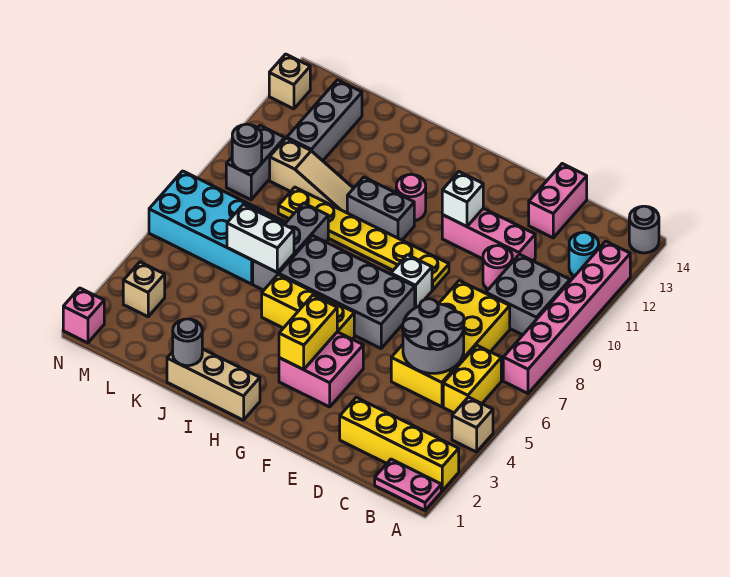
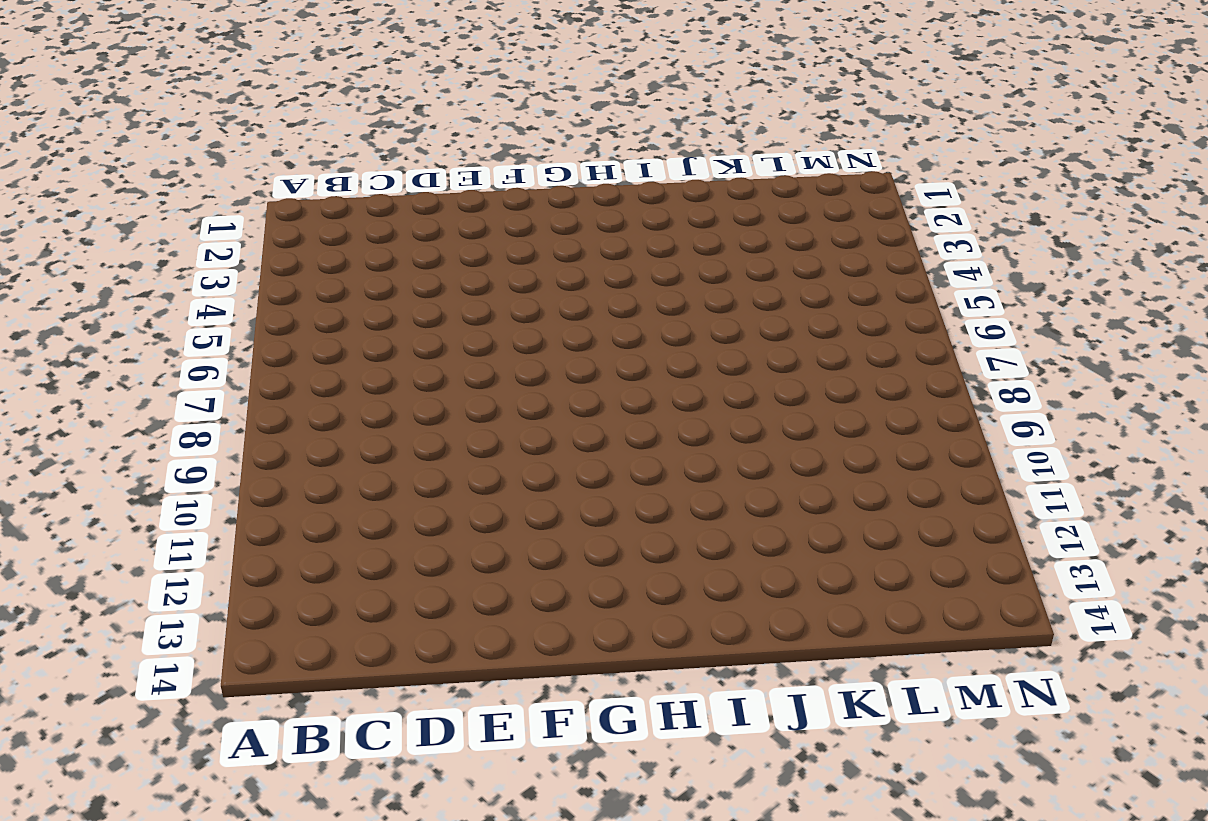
none -> pink 1x2 plate [375,459,441,510]
none -> yellow 1x4 brick [340,397,459,491]
none -> tan 1x1 brick [452,397,493,452]
none -> pink 1x6 brick [503,241,630,393]

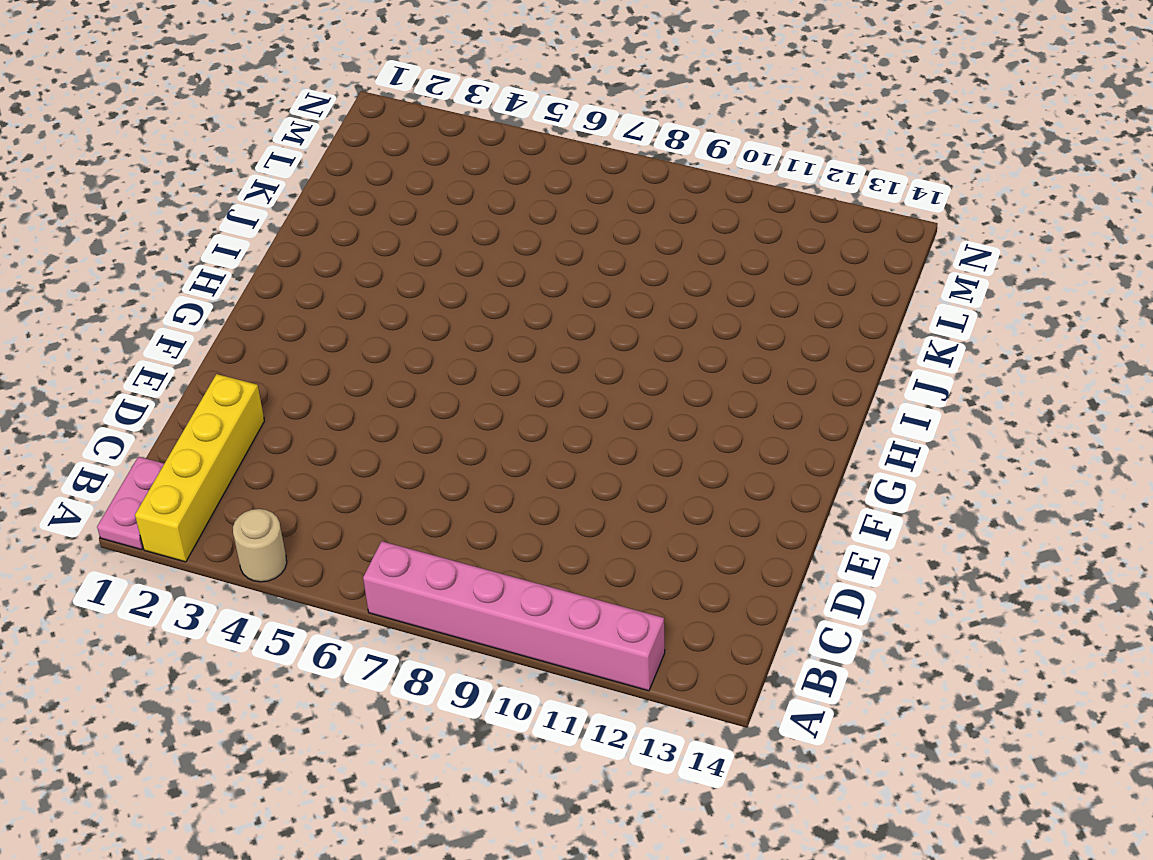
tan 1x1 round brick [233,509,287,582] -> tan 1x1 brick [452,397,493,452]
none -> grey 1x1 round brick [629,206,659,253]
none -> yellow 1x2 brick [443,345,501,413]
none -> grey 2x2 brick [486,254,570,335]
none -> cyan 1x1 round brick [569,232,599,276]

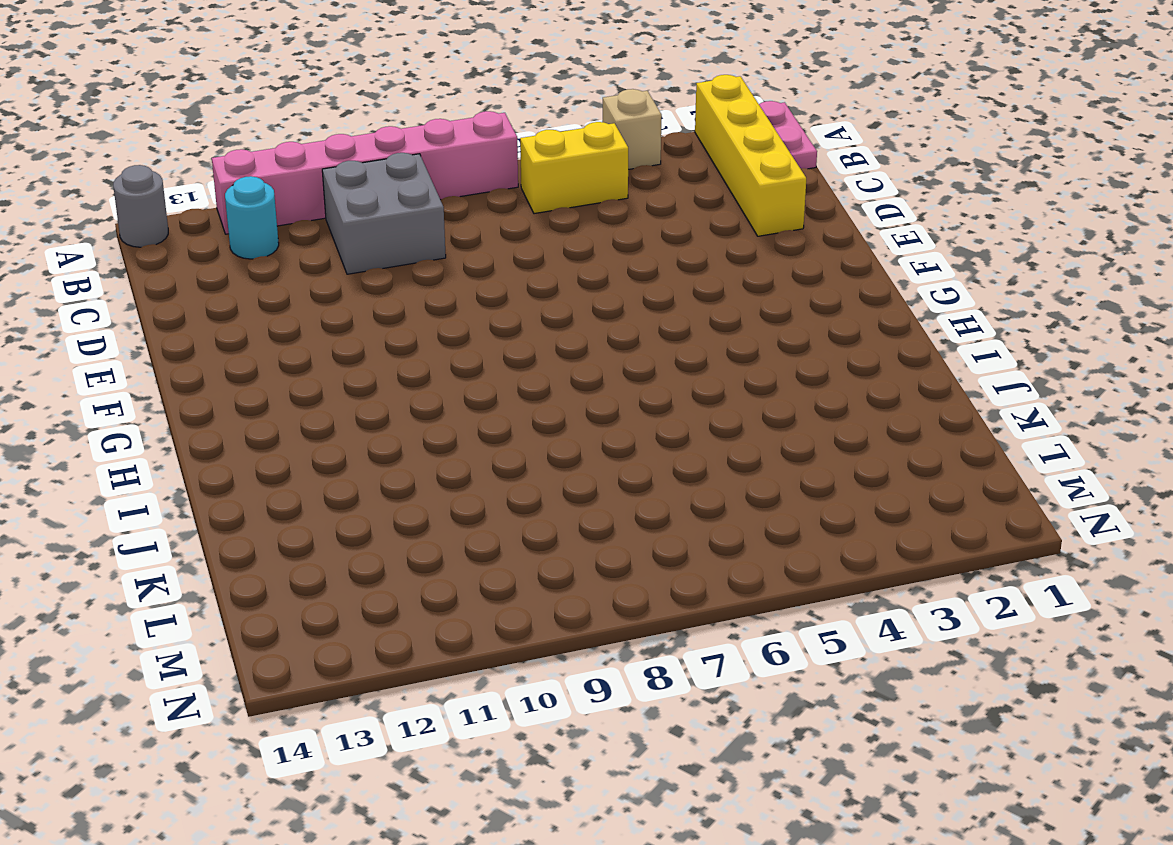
none -> yellow 2x4 brick [391,281,510,407]
none -> pink 1x1 round brick [483,246,512,289]
none -> pink 1x3 brick [442,208,535,262]
none -> pink 1x2 brick [529,164,587,238]

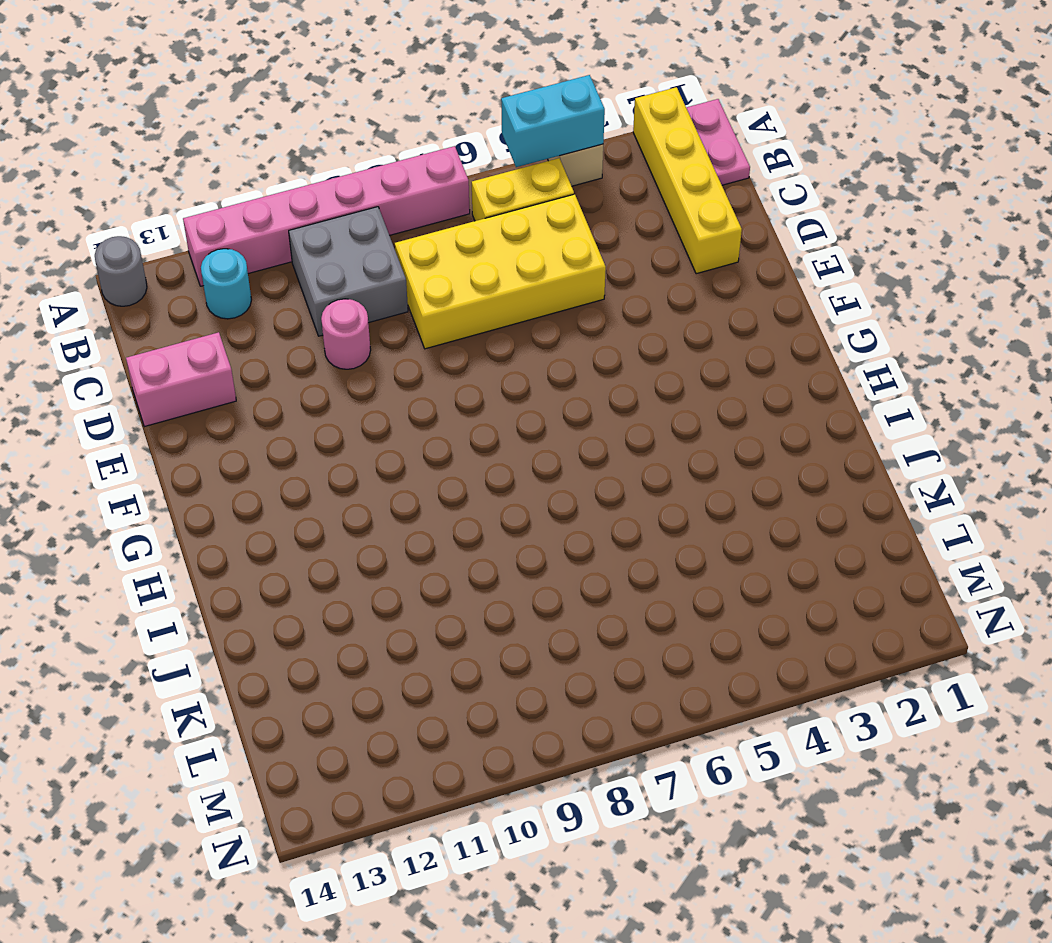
cyan 1x2 brick [501,75,605,167] -> none
none -> pink 1x3 brick [442,208,535,262]
none -> pink 2x2 brick [279,332,363,407]
none -> grey 2x4 brick [279,235,415,348]
none -> white 1x1 brick [391,255,432,308]

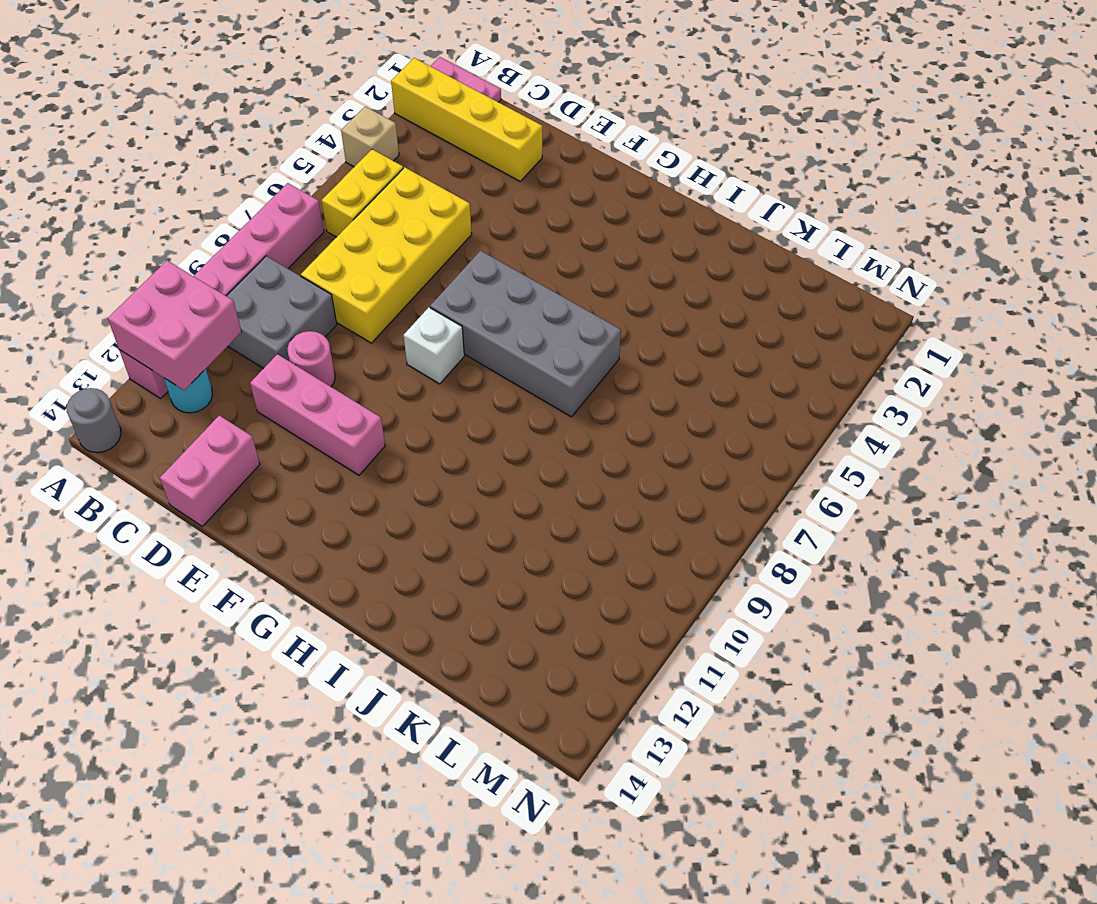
pink 2x2 brick [108,261,241,390] -> pink 2x2 brick moved to [279,332,363,407]
none -> yellow 1x6 plate [278,187,449,290]
none -> yellow 1x3 brick [262,274,354,339]
none -> tan 1x3 brick [167,349,260,420]
none -> grey 1x2 brick [347,177,414,240]

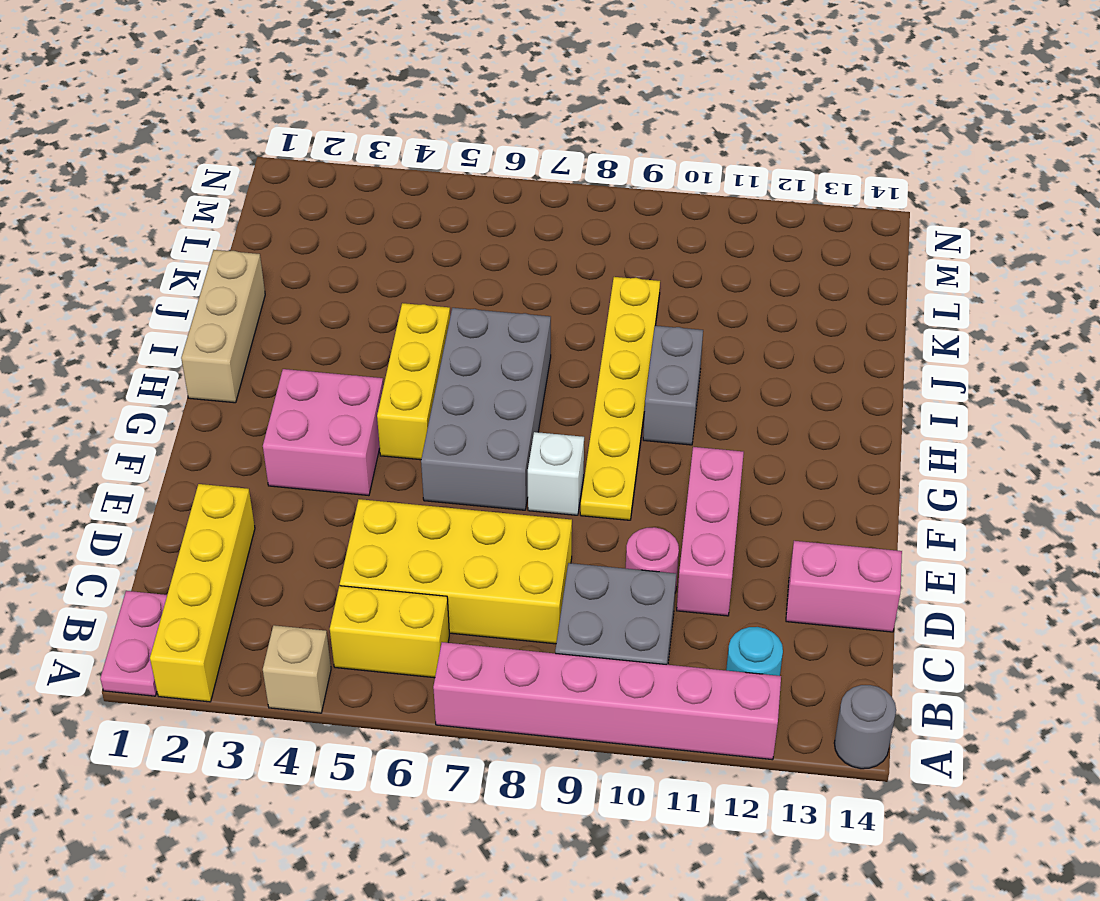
none -> pink 1x1 round brick [396,174,426,221]
none -> grey 1x3 brick [253,203,328,290]
none -> tan 1x3 slope [270,138,354,213]
none -> cyan 2x4 brick [149,171,285,284]

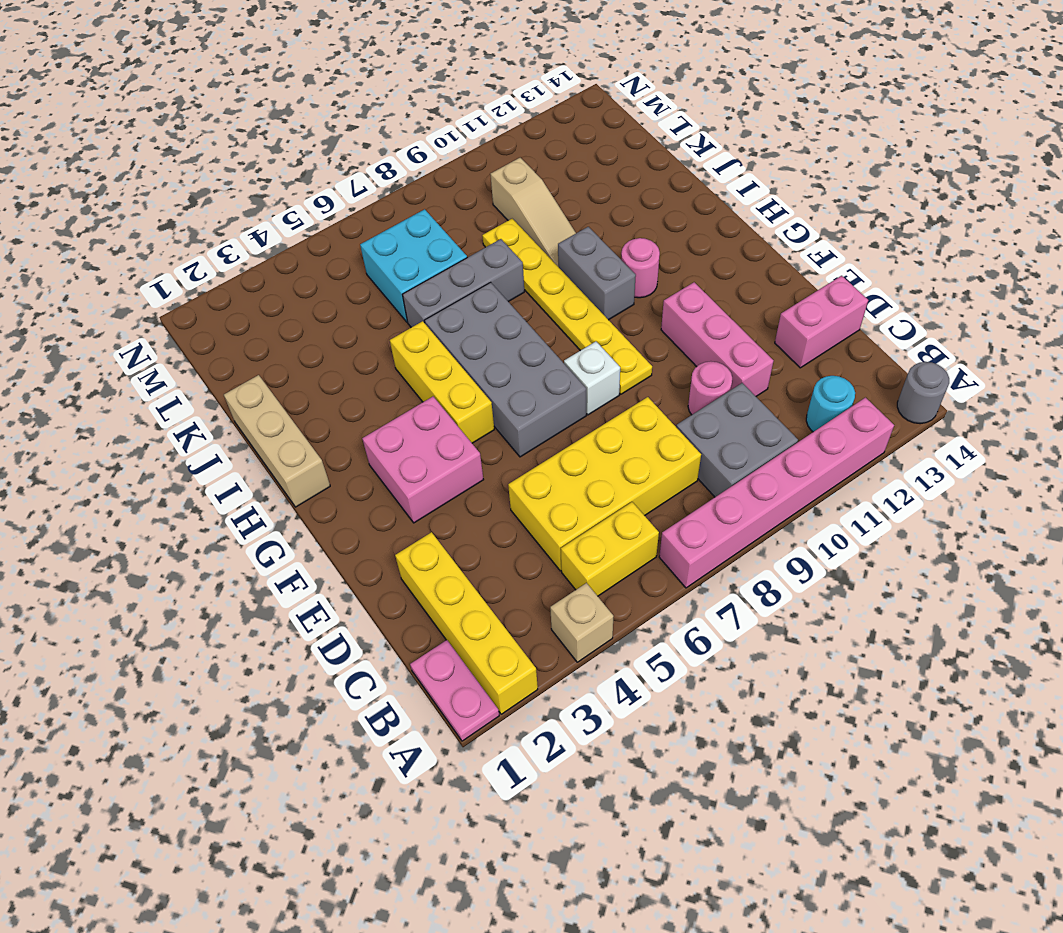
cyan 2x2 brick [360,209,467,322] -> cyan 2x4 brick [149,171,285,284]
none -> grey 1x3 brick [287,80,362,161]
none -> tan 1x1 brick [123,262,165,317]
none -> grey 1x2 brick [226,126,285,200]
none -> pink 1x1 brick [63,288,104,343]

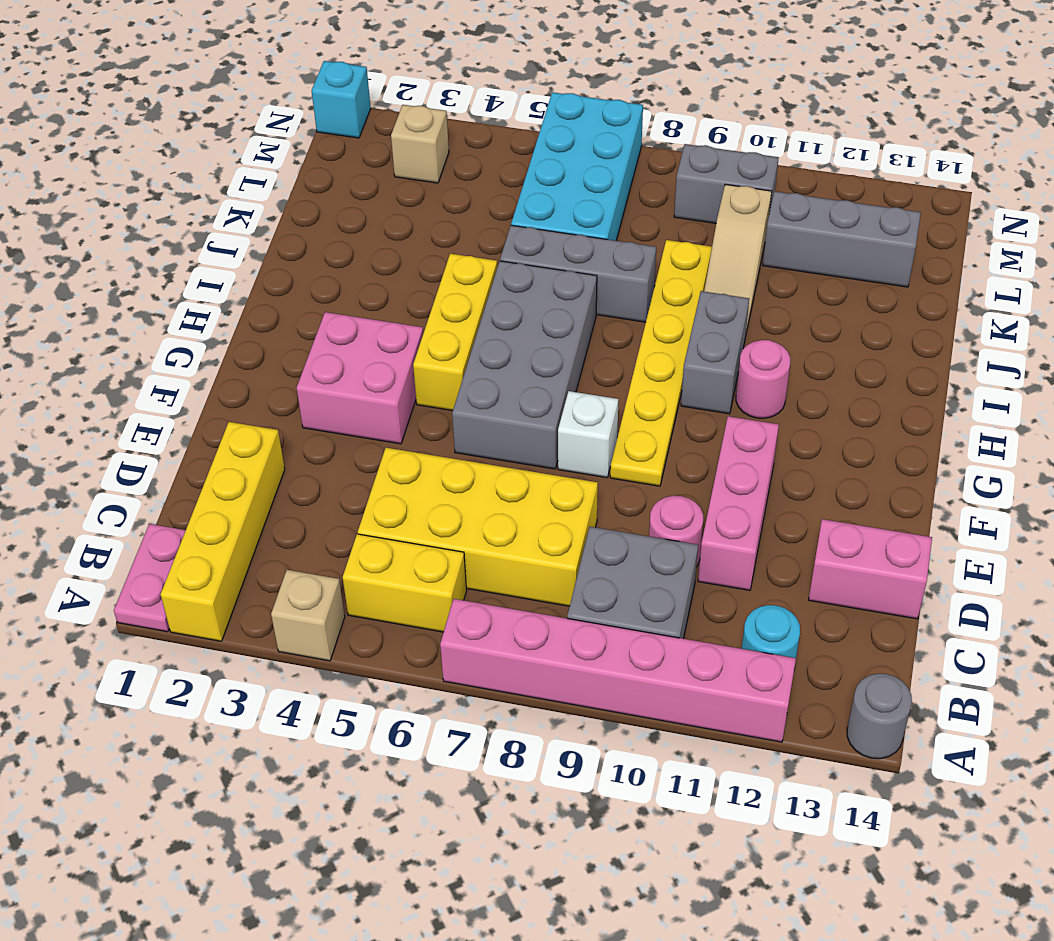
cyan 1x1 brick [312,61,371,138] -> pink 1x1 brick [63,288,104,343]
none -> tan 1x3 brick [167,349,260,420]
none -> tan 1x1 brick [269,54,310,109]
none -> grey 2x2 round brick [402,299,464,373]
none -> white 1x1 brick [442,172,483,227]

